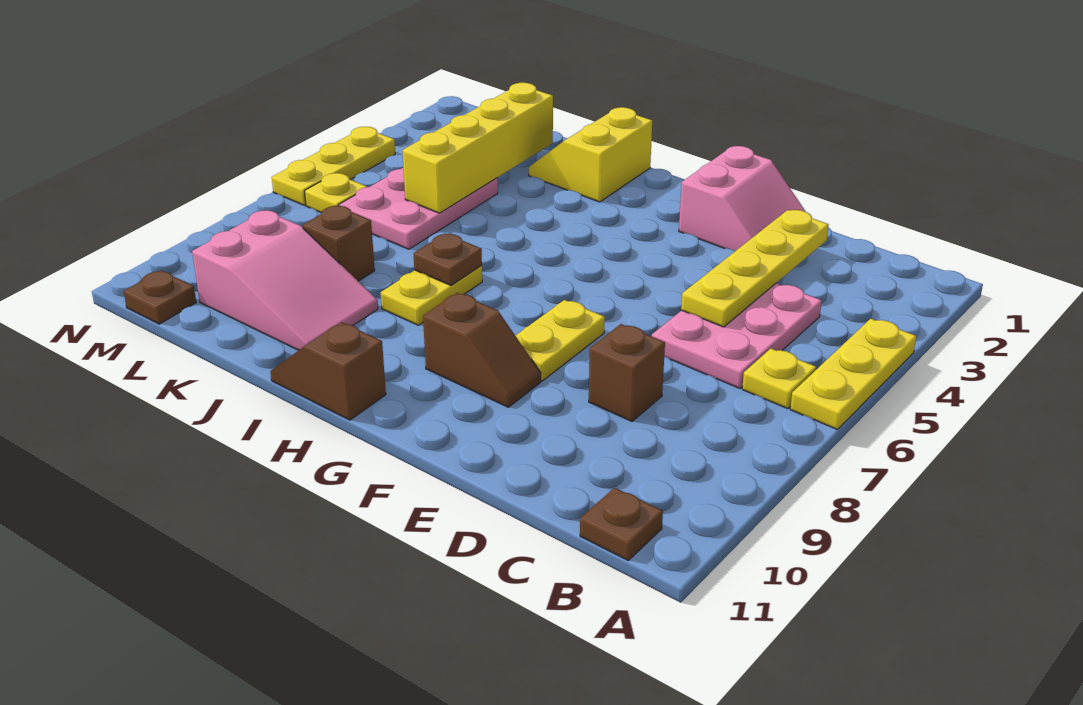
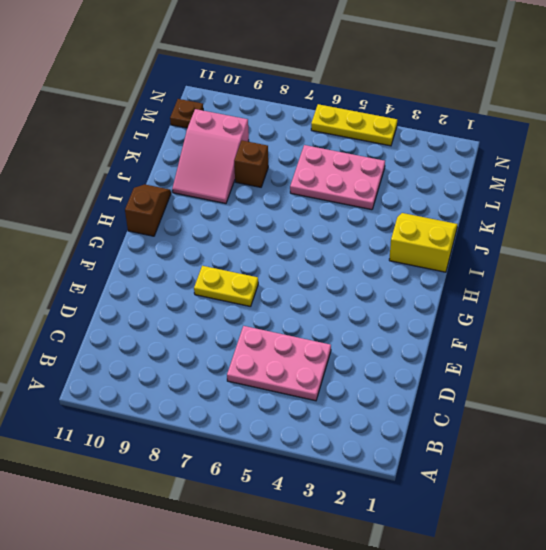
none -> yellow 1x3 plate [790,319,916,430]
none -> yellow 1x1 plate [742,349,816,409]
none -> brown 1x1 plate [580,488,663,560]

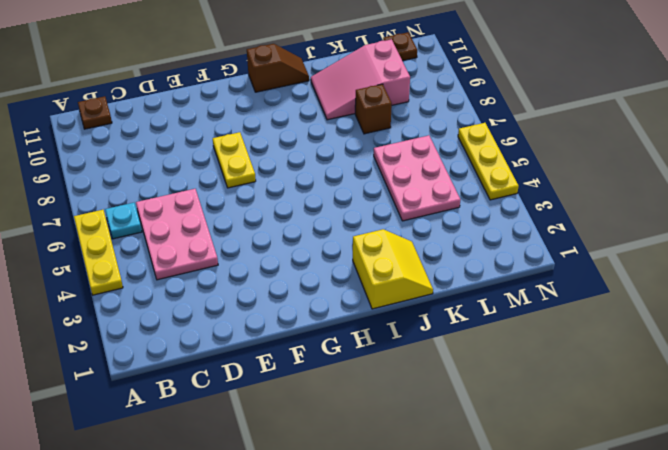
cyan 1x1 plate [105,203,142,239] -> yellow 1x1 plate [742,349,816,409]
none -> brown 1x1 brick [589,324,665,421]
none -> pink 2x2 slope [679,146,806,251]
none -> brown 1x2 slope [423,293,541,407]

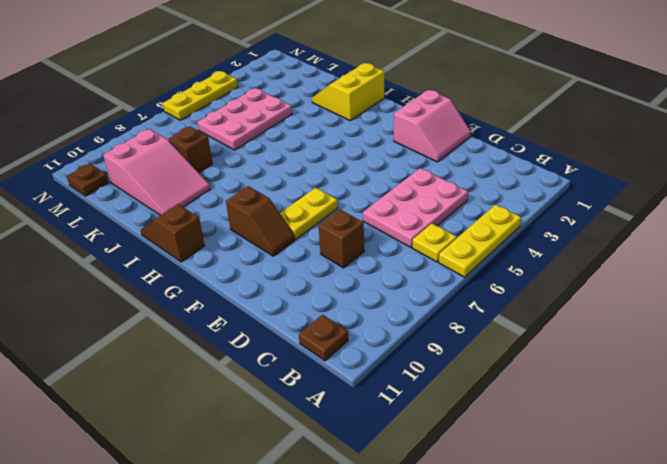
none -> yellow 1x2 plate [381,265,482,325]
none -> yellow 1x1 plate [305,173,367,212]
none -> yellow 1x4 plate [681,210,829,327]

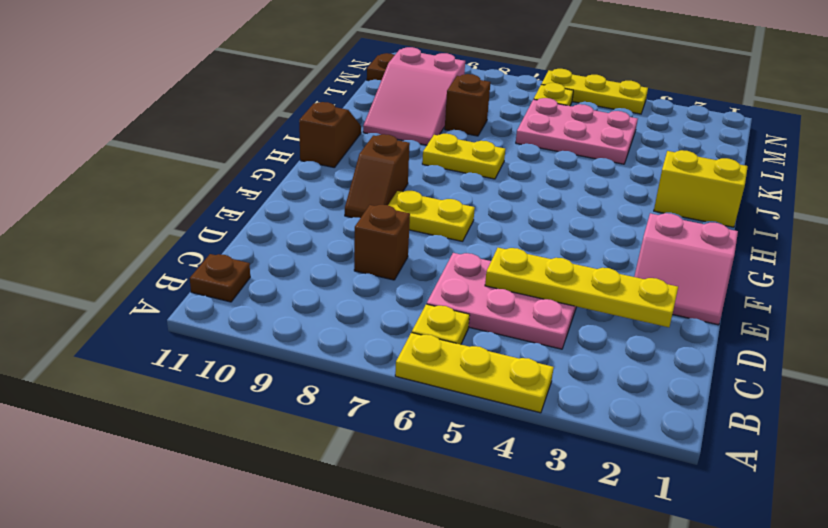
none -> brown 1x1 plate [413,234,482,285]
none -> yellow 1x4 brick [403,83,553,213]

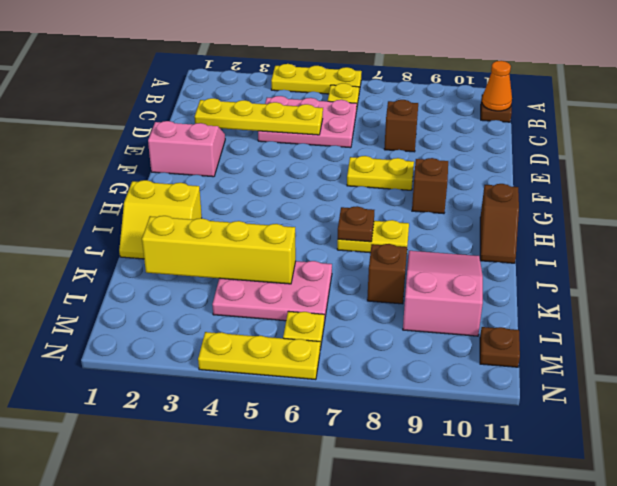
orange 1x1 cone [482,61,512,111] -> none

